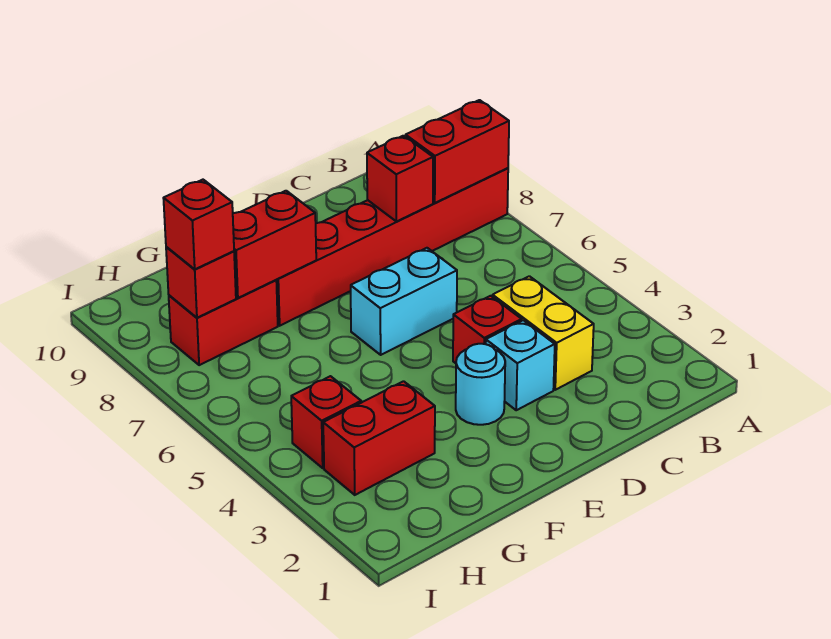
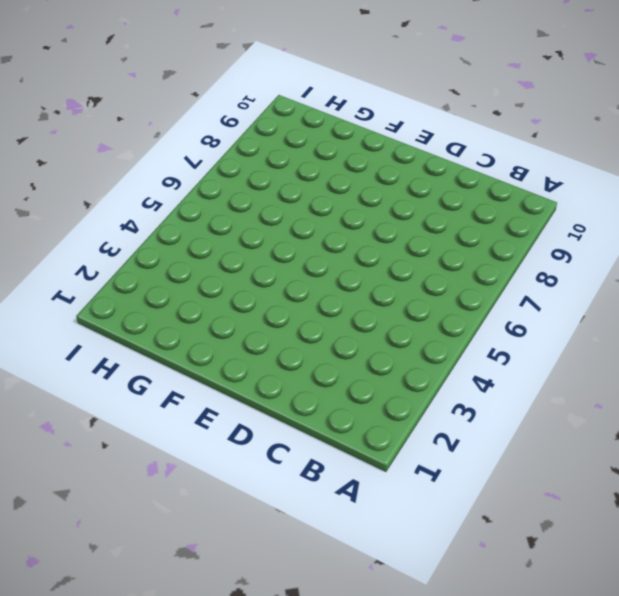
none -> red 1x6 brick [276,168,508,326]
none -> yellow 1x2 brick [493,276,594,390]
none -> cyan 1x1 brick [486,320,555,410]

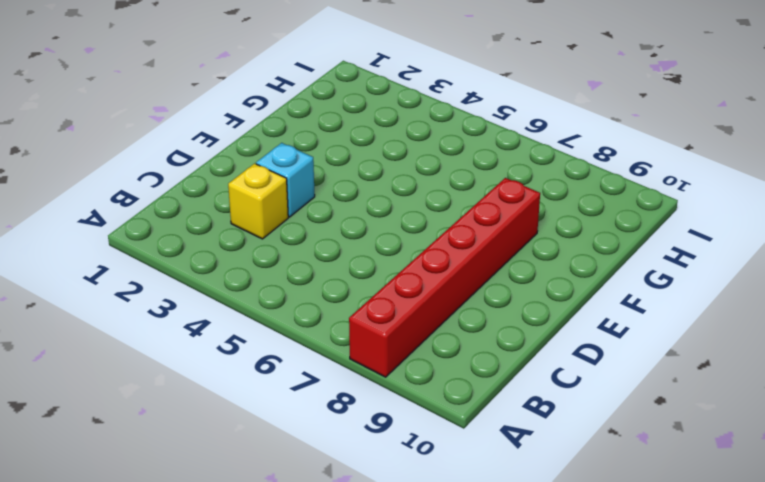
yellow 1x1 brick [228,163,288,239] -> yellow 1x2 brick [493,276,594,390]
none -> red 1x1 brick [453,296,522,363]
none -> cyan 1x2 brick [351,248,457,355]
none -> cyan 1x1 round brick [456,344,505,425]

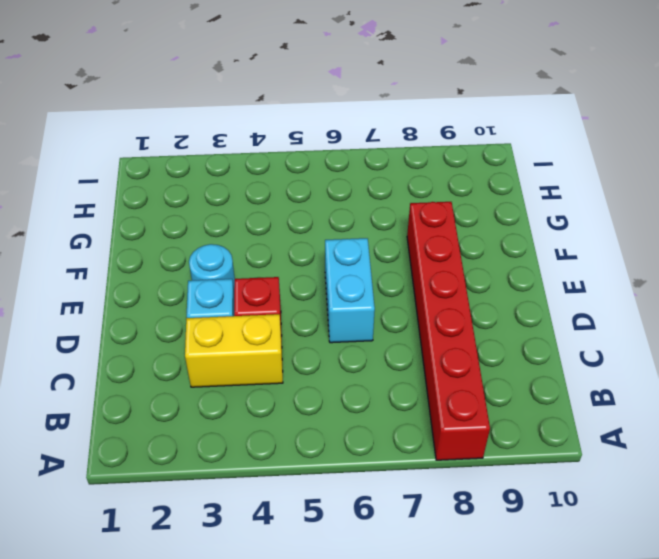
none -> red 1x2 brick [323,381,435,495]
none -> red 1x2 brick [169,280,278,365]
none -> red 1x1 brick [291,376,361,468]

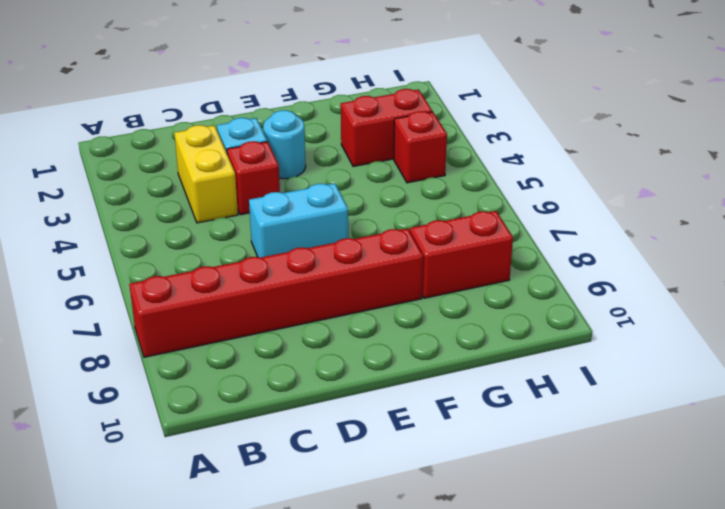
none -> red 1x2 brick [406,100,509,203]
none -> red 1x1 brick [367,136,433,222]
none -> red 1x2 brick [233,191,316,298]

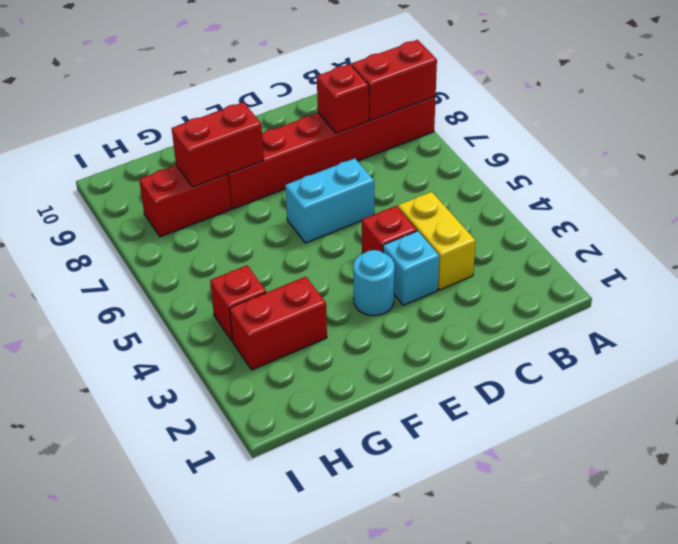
none -> red 1x1 brick [166,247,236,318]
none -> red 1x1 brick [163,180,234,269]

